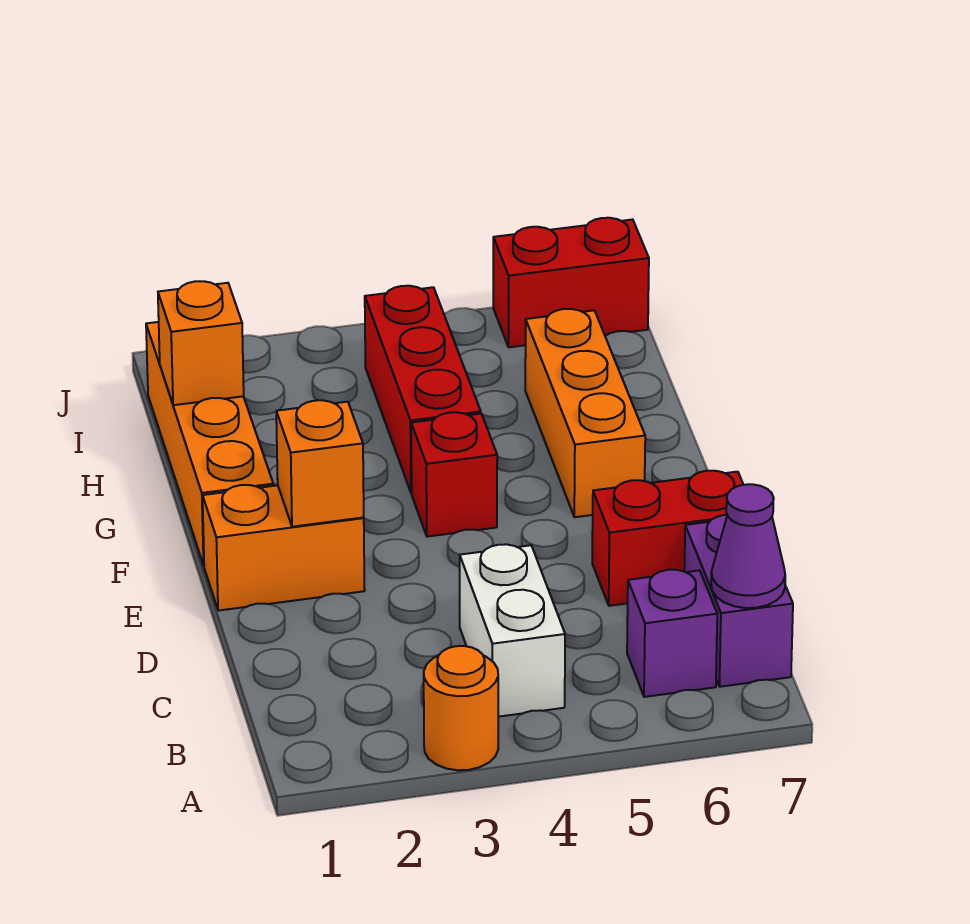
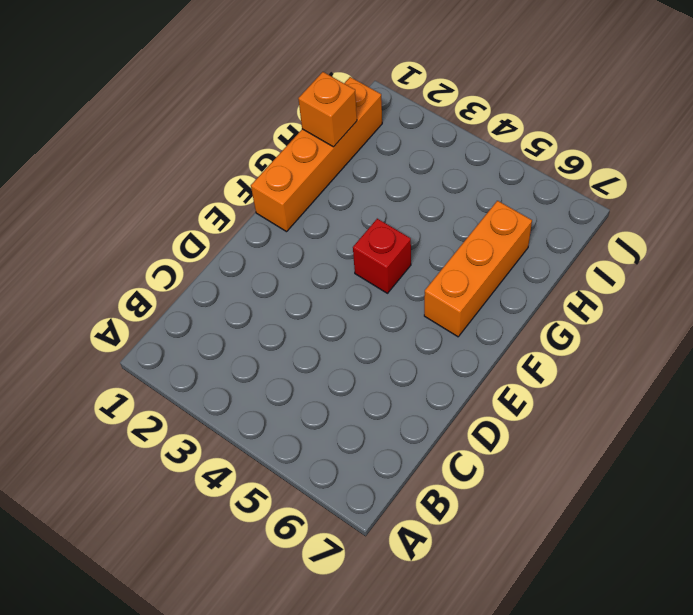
none -> orange 1x1 round brick [424,646,498,770]
none -> white 1x2 brick [460,544,565,717]
none -> purple 1x1 brick [627,570,717,697]

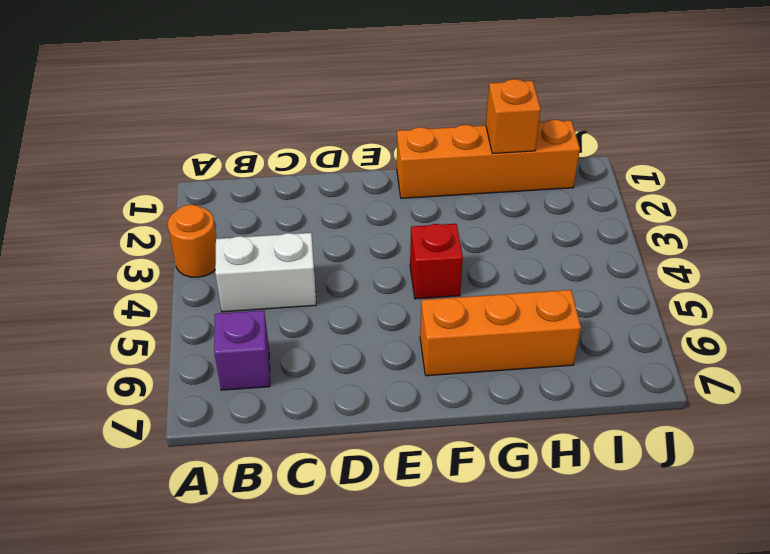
none -> purple 1x2 brick [684,515,793,687]
none -> red 1x2 brick [592,471,743,606]
none -> orange 1x2 brick [203,485,365,611]

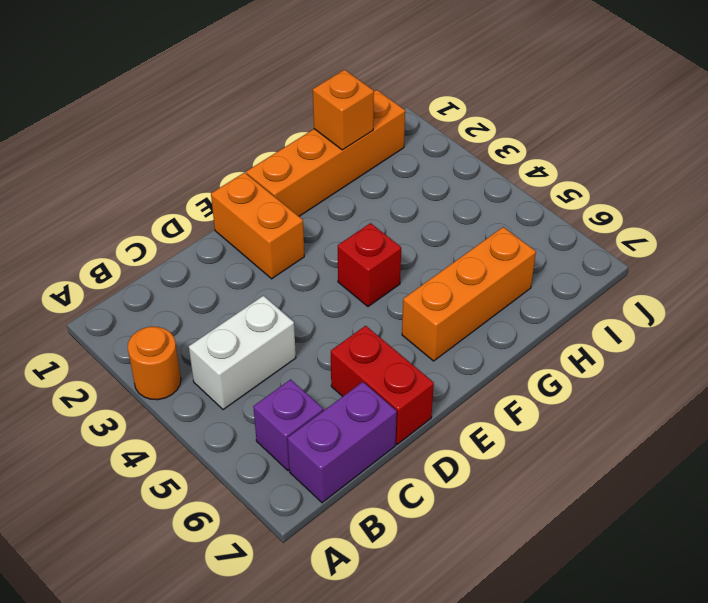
none -> red 1x3 brick [365,286,481,493]
none -> red 1x2 brick [493,218,649,347]
none -> purple 1x1 cone [711,484,785,608]

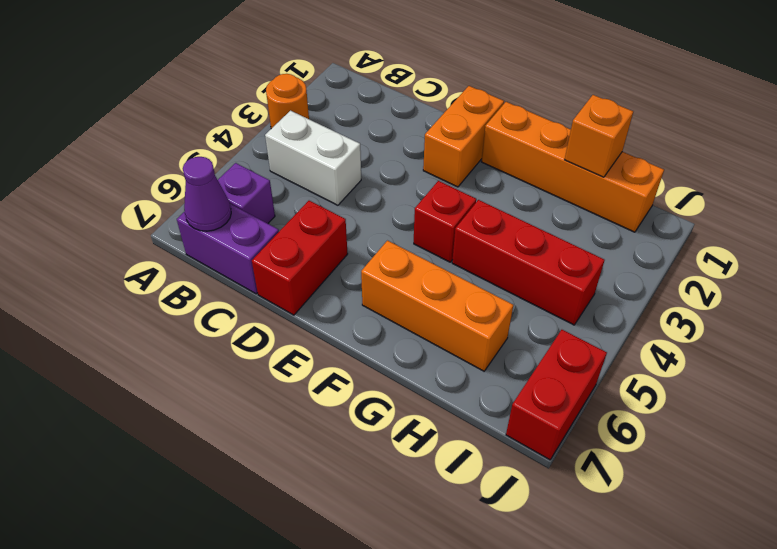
none -> orange 1x1 brick [276,400,364,527]

